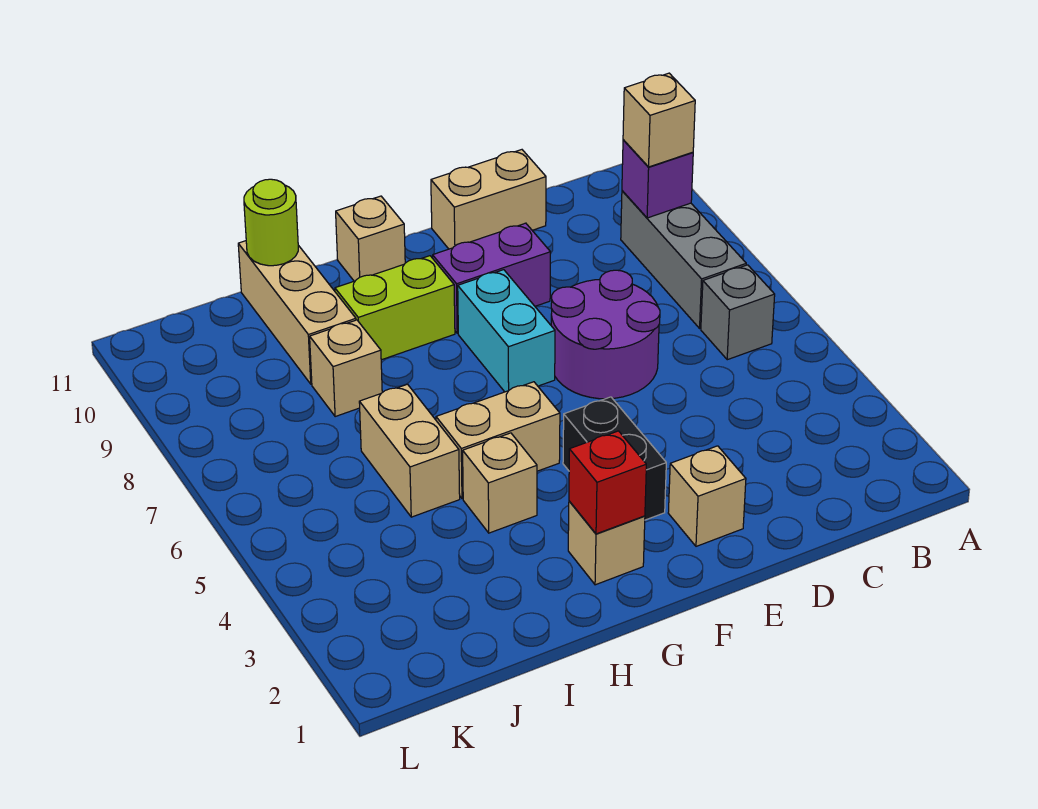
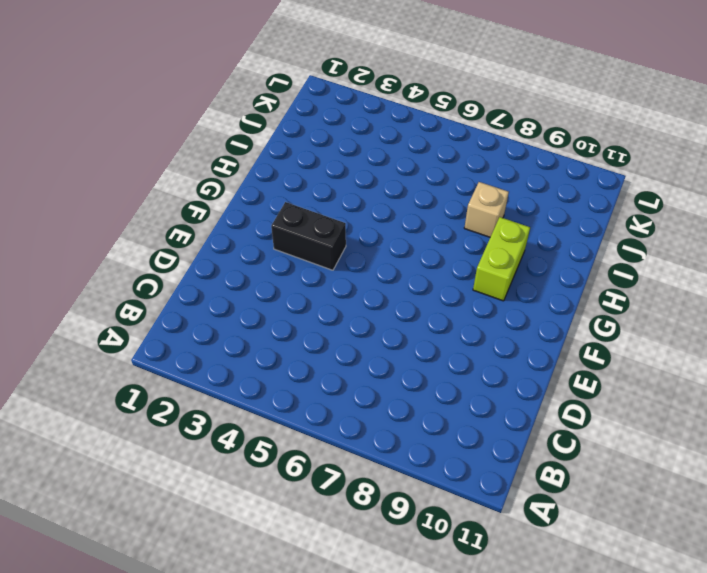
none -> grey 1x1 brick [701,265,775,360]
none -> grey 1x3 brick [621,191,746,328]
none -> purple 2x2 round brick [551,270,660,399]

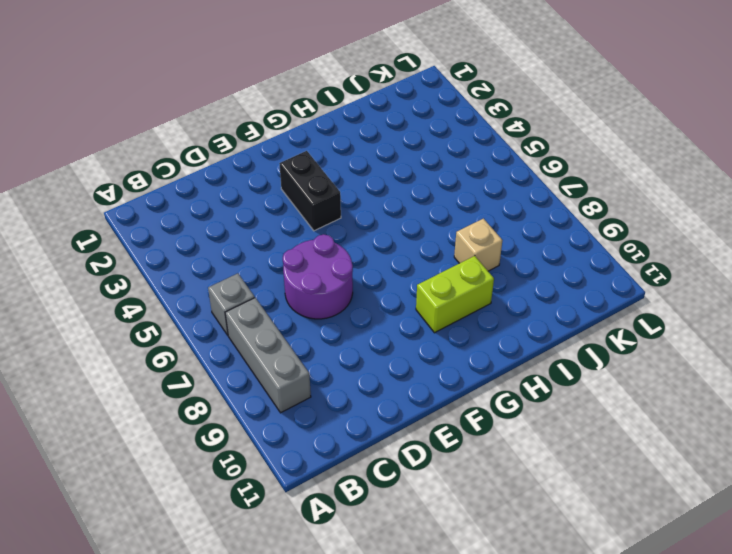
none -> tan 1x2 brick [431,150,546,249]
none -> tan 1x1 brick [668,446,746,546]
none -> purple 1x2 brick [433,223,550,333]

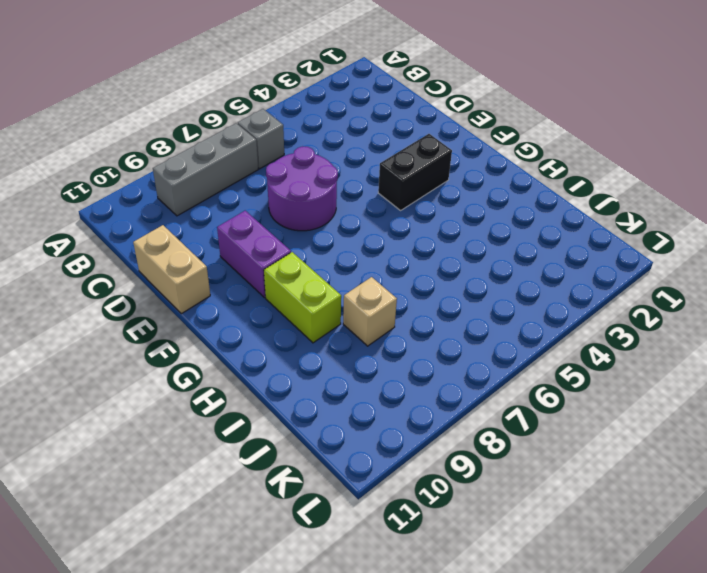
none -> tan 1x1 brick [668,446,746,546]
none -> cyan 1x2 brick [458,270,555,392]
none -> tan 1x1 brick [568,501,645,585]

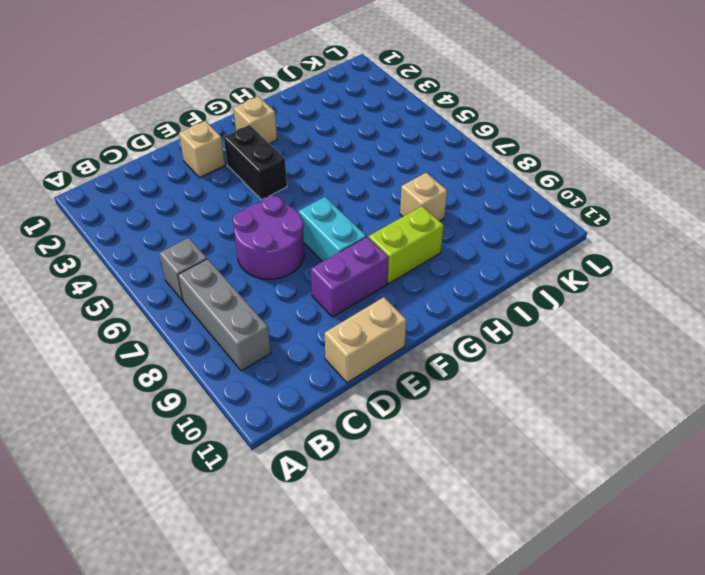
none -> tan 1x2 brick [436,382,560,499]
none -> tan 1x1 brick [336,196,405,281]
none -> tan 1x1 brick [463,433,537,533]

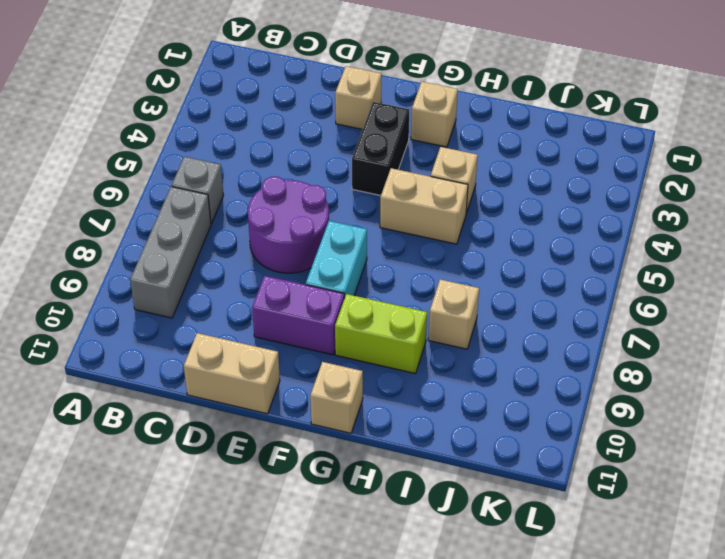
none -> tan 1x2 brick [359,384,460,517]
none -> tan 1x3 brick [238,241,356,384]
none -> purple 1x1 brick [622,140,693,218]

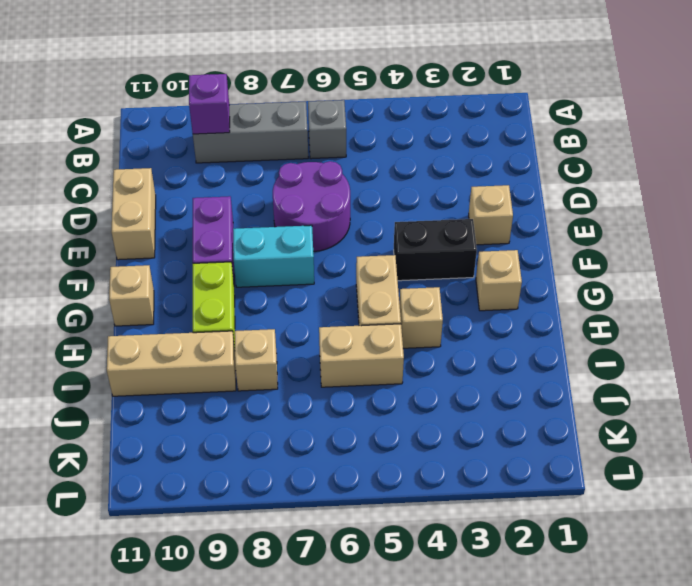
none -> red 1x1 brick [569,431,646,534]
none -> lime 1x1 round brick [244,179,298,266]
none -> tan 1x1 brick [623,73,695,167]

